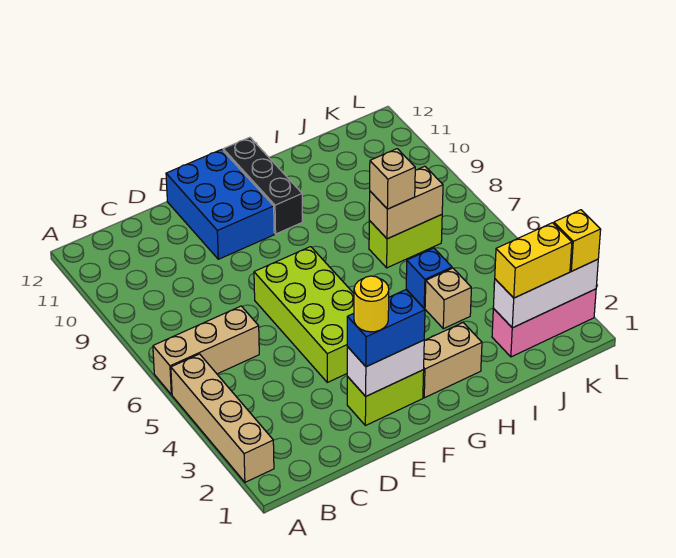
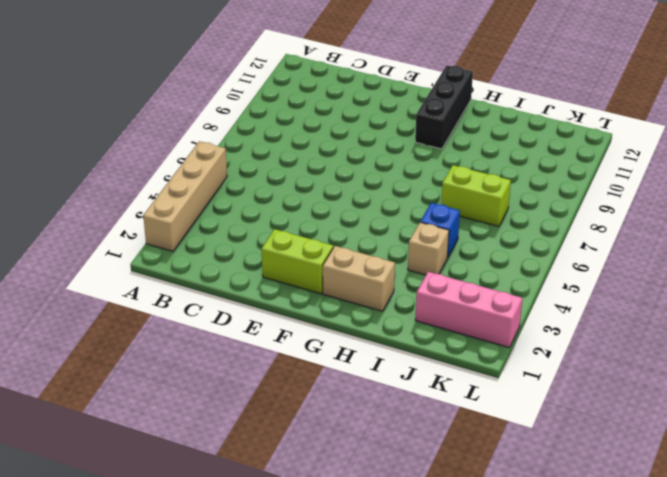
none -> tan 1x3 brick [153,306,259,395]
none -> lime 2x4 brick [254,247,354,382]
none -> blue 2x3 brick [166,149,274,259]

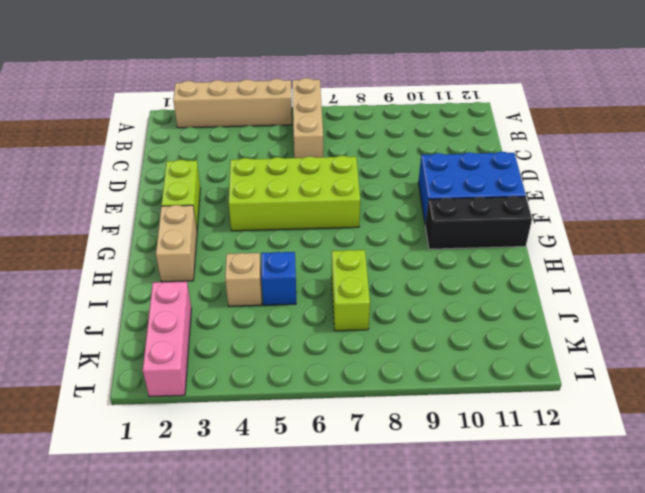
none -> white 1x2 brick [347,340,425,396]
none -> tan 1x2 brick [369,166,443,239]
none -> white 1x3 brick [493,259,598,328]

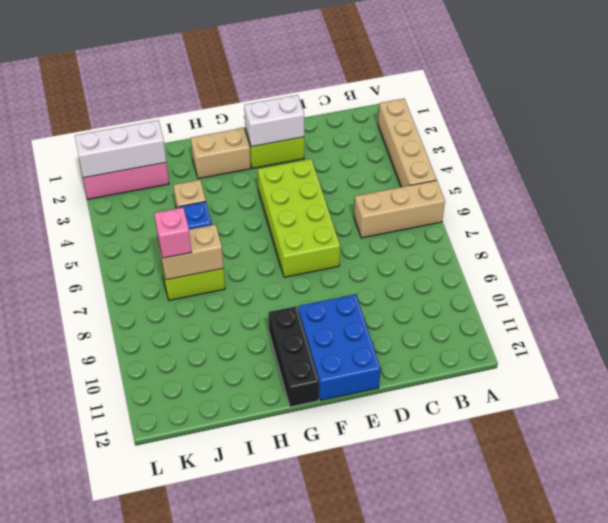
pink 1x1 brick [154,207,192,258] -> none
none -> blue 1x2 brick [347,290,425,367]
none -> tan 1x1 brick [370,149,415,209]
none -> yellow 1x2 brick [495,223,572,298]

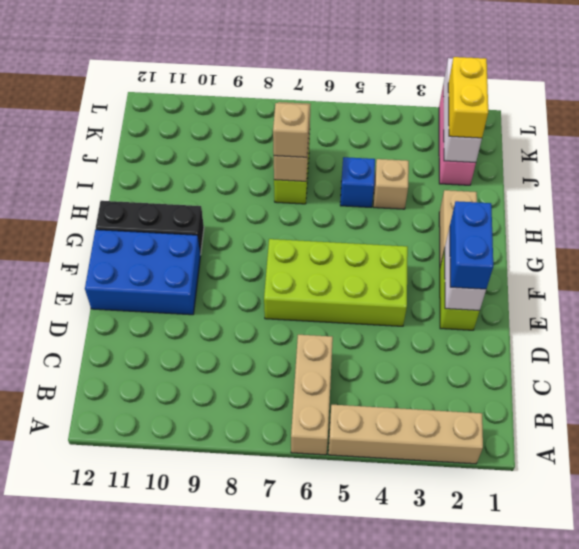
none -> yellow 1x1 brick [554,210,601,271]
none -> yellow 1x1 round brick [354,276,389,332]

